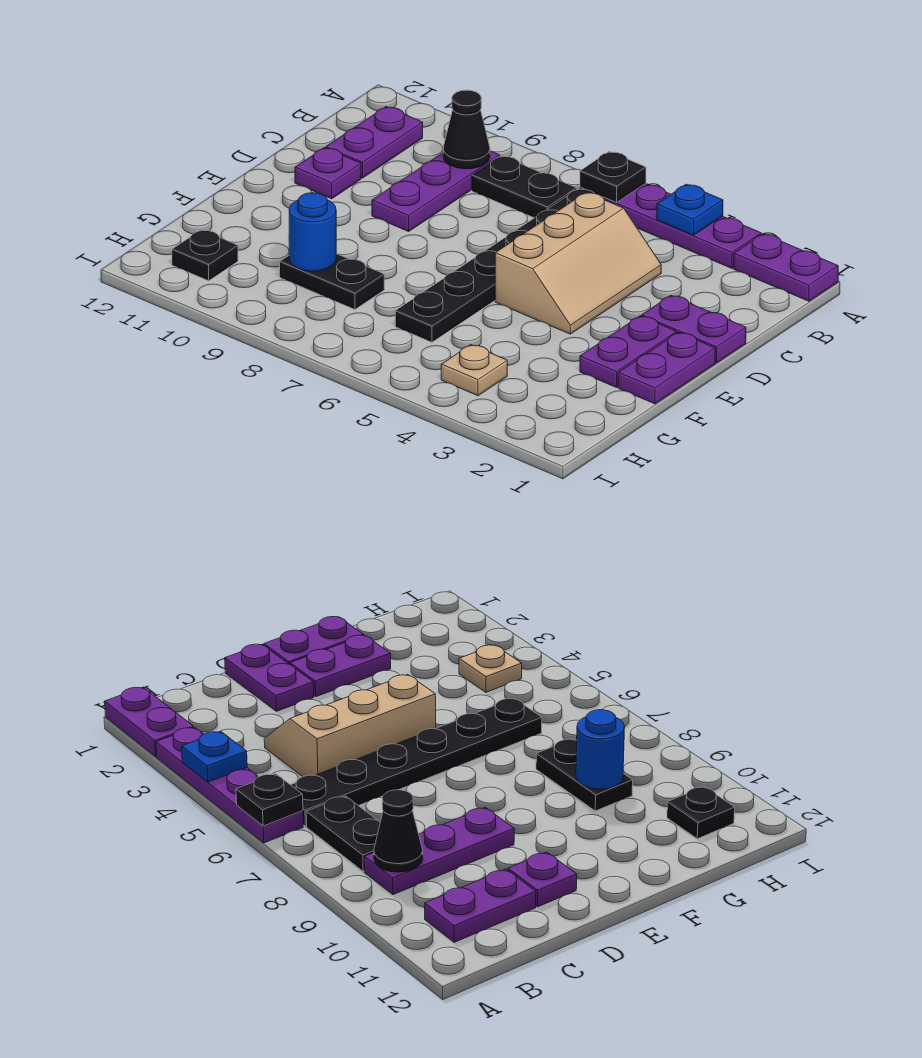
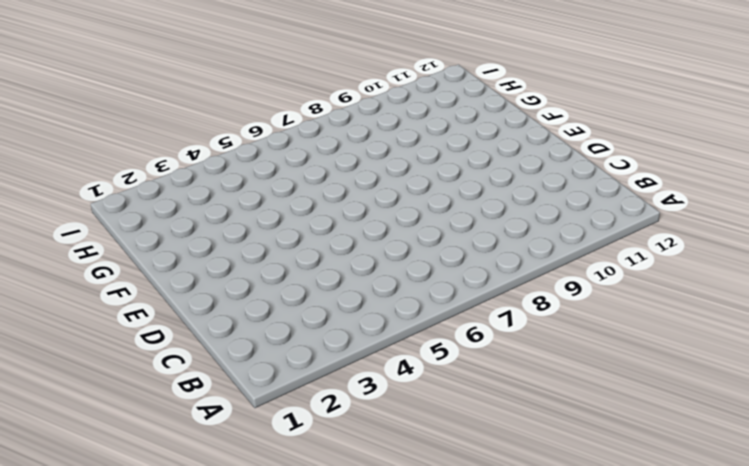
none -> purple 1x2 plate [734,234,838,301]
none -> purple 1x4 plate [580,183,761,268]
none -> black 1x6 plate [395,189,594,342]

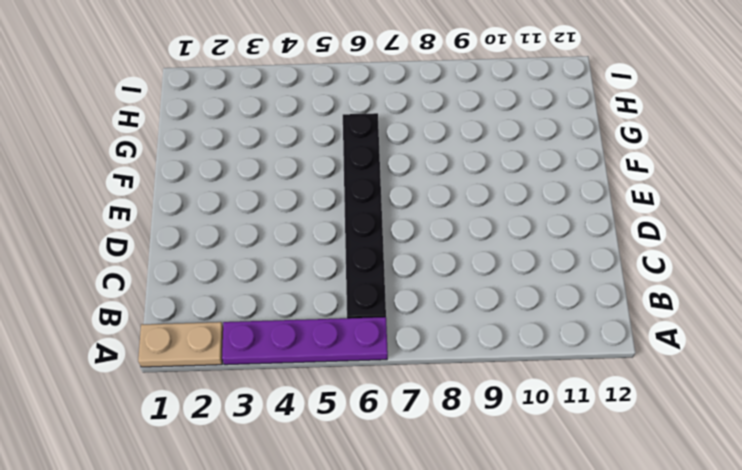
tan 1x2 plate [138,322,223,367] -> purple 1x2 plate [734,234,838,301]
none -> black 1x2 plate [472,156,577,218]
none -> purple 1x3 plate [372,151,500,231]
none -> purple 1x2 plate [326,107,423,178]

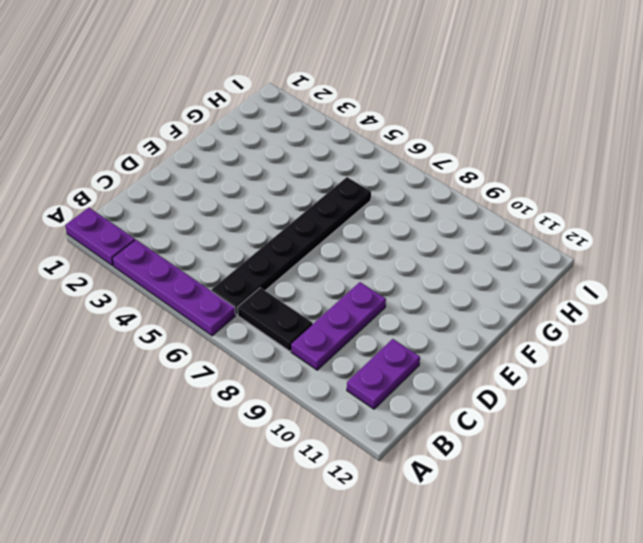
none -> tan 2x3 slope [495,192,661,334]
none -> purple 1x2 plate [642,295,746,363]
none -> purple 1x1 plate [295,148,361,199]

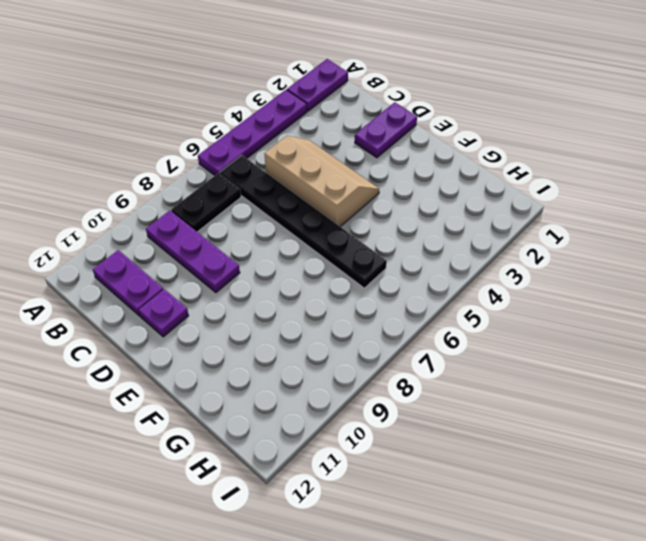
none -> purple 1x2 plate [618,332,715,404]
none -> purple 1x2 plate [580,316,677,387]
none -> black 1x2 plate [280,254,384,310]

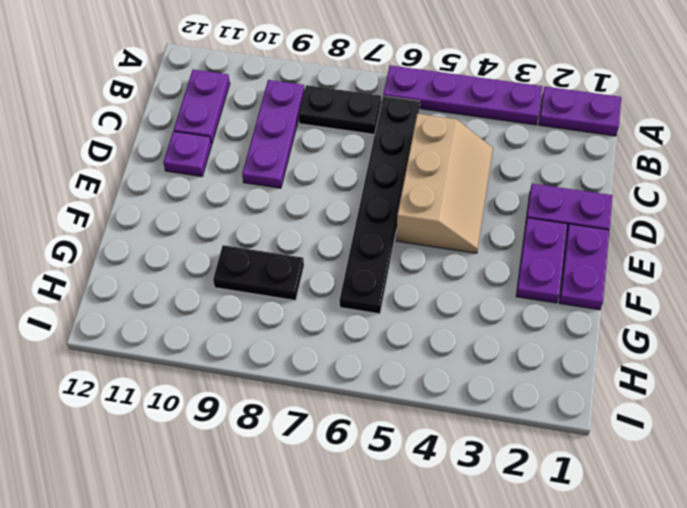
none -> tan 1x1 plate [441,345,507,396]
none -> black 1x1 plate [172,230,238,281]
none -> blue 1x1 plate [657,184,723,235]

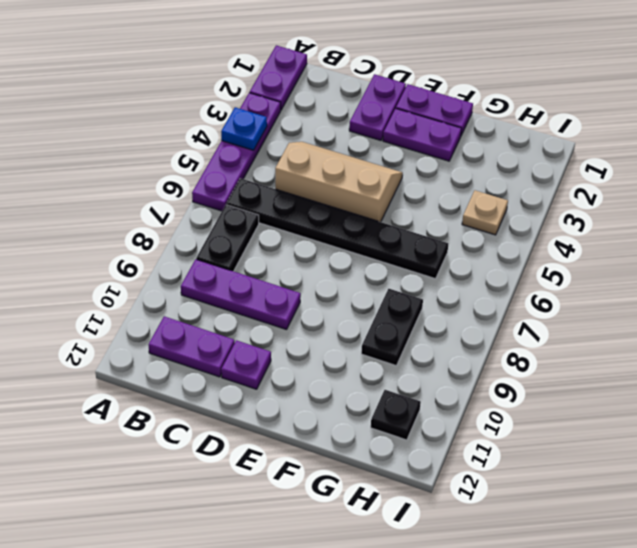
none -> black 1x1 plate [580,151,646,203]
none -> black 1x1 cone [443,90,490,169]
none -> blue 1x1 round brick [289,193,336,272]

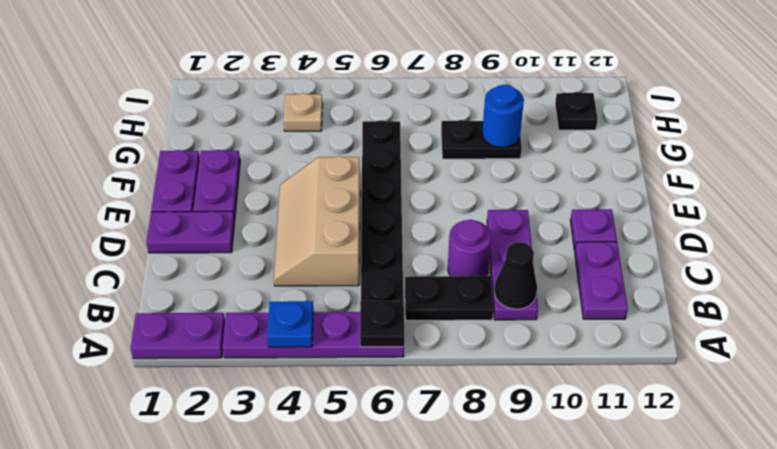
purple 1x1 round brick [448,220,492,276] -> none

